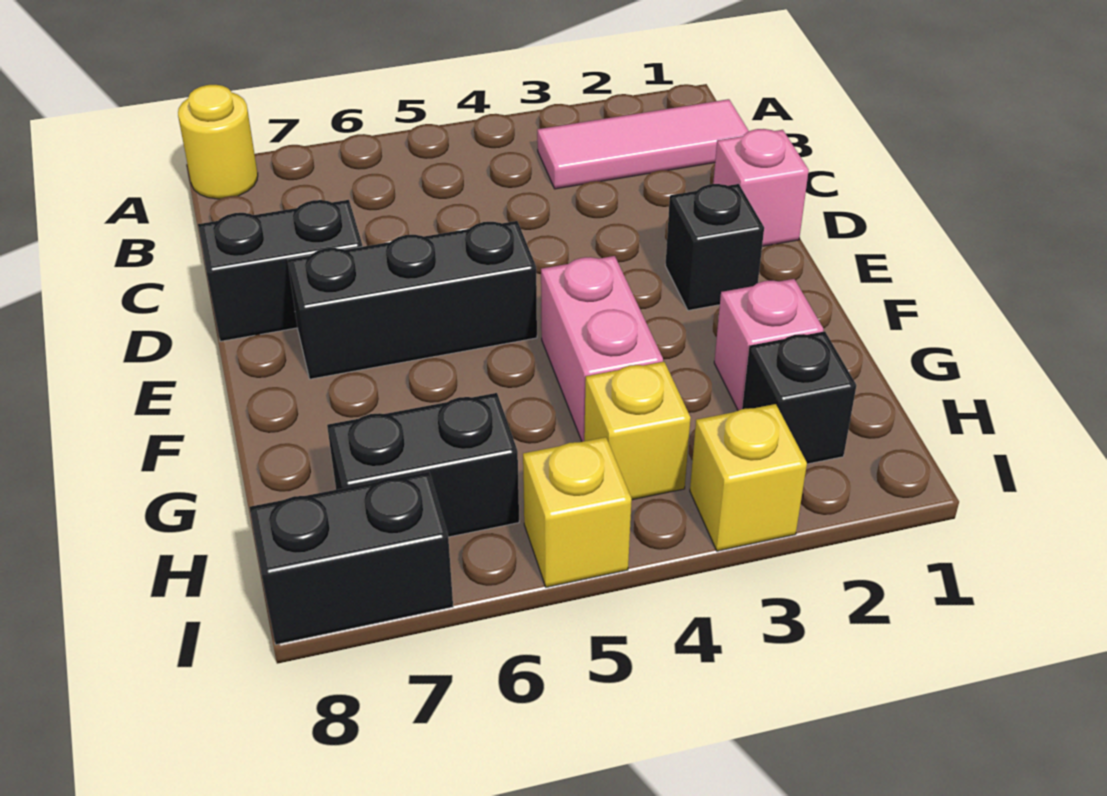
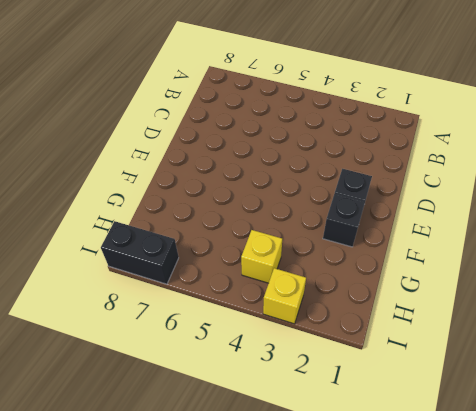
black 1x1 brick [323,194,365,247] -> black 1x1 brick moved to [742,331,856,464]
none -> yellow 1x1 round brick [178,85,258,199]
none -> pink 1x3 tile [537,99,749,189]
none -> pink 1x1 brick [713,129,809,246]

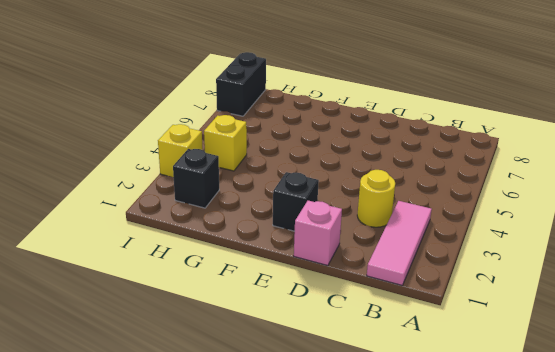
yellow 1x1 round brick [357,170,395,227] -> yellow 1x1 round brick moved to [178,85,258,199]
none -> black 1x2 brick [198,200,362,341]
none -> black 1x3 brick [288,221,537,379]
none -> pink 1x2 brick [541,256,663,442]

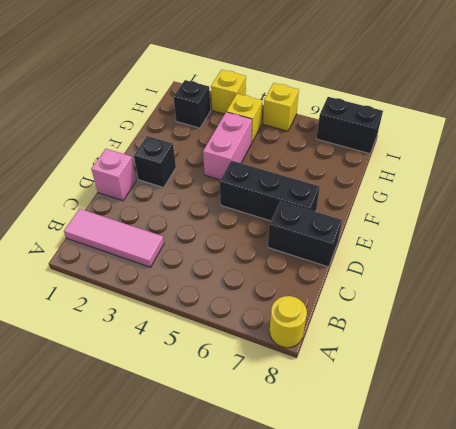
none -> pink 1x1 brick [714,279,823,410]
none -> black 1x2 brick [327,393,519,537]

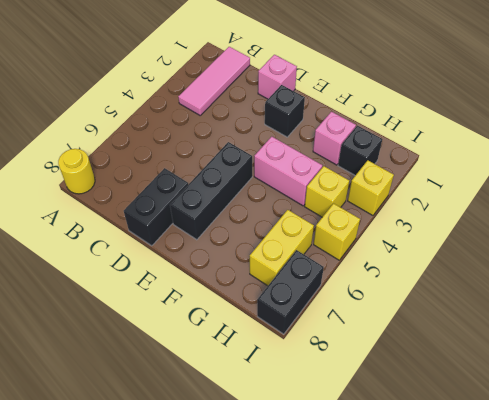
yellow 1x2 brick [250,210,314,286] -> black 1x2 brick [327,393,519,537]

